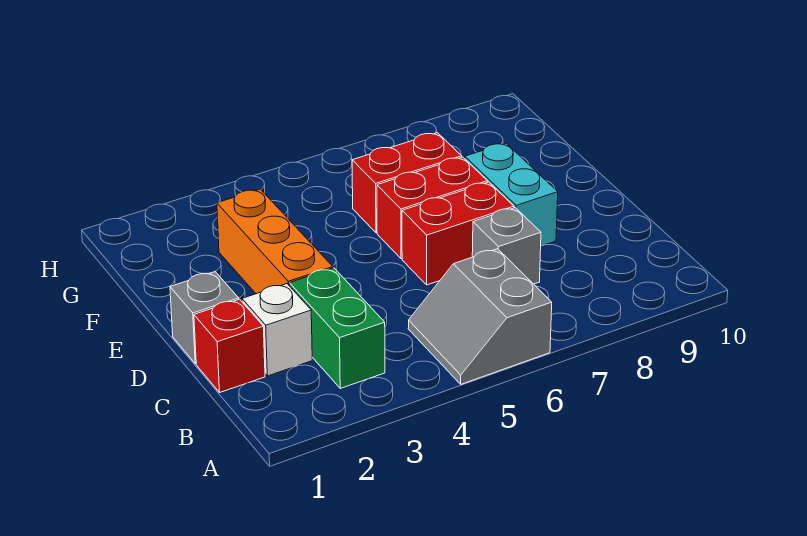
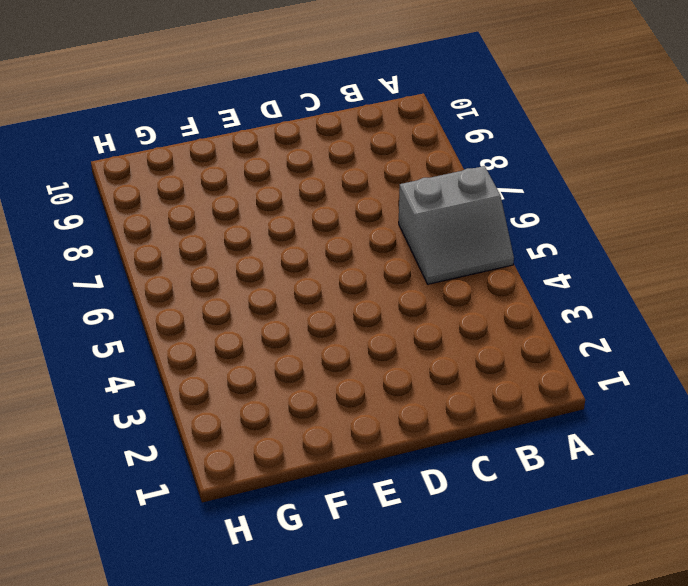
none -> green 1x2 brick [289,268,385,388]
none -> red 1x1 brick [194,299,265,392]

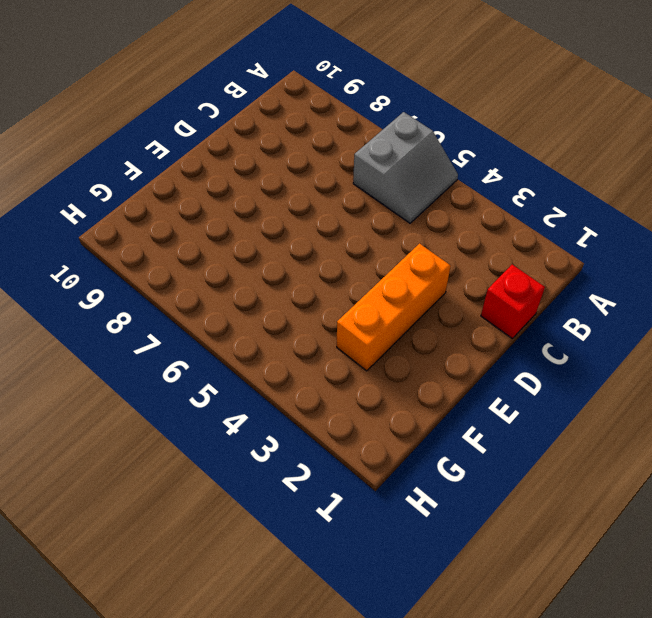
none -> green 1x2 brick [289,268,385,388]
none -> white 1x1 brick [242,284,312,376]

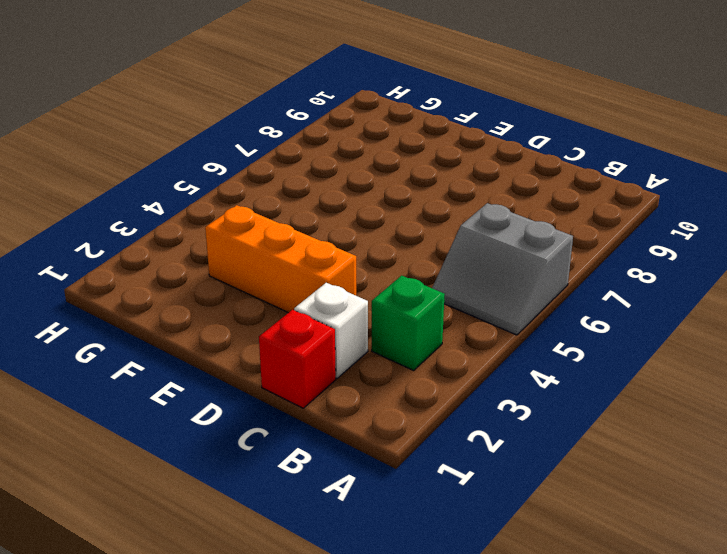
green 1x1 brick [372,276,445,370] -> green 1x2 brick [289,268,385,388]
none -> grey 1x1 brick [472,208,541,284]
none -> grey 1x1 brick [170,272,239,364]

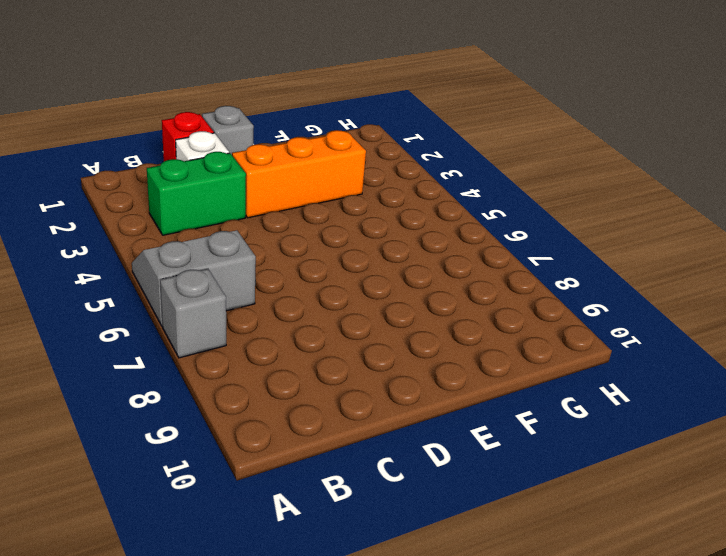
grey 1x1 brick [160,269,226,358] -> grey 1x1 brick moved to [472,208,541,284]
none -> red 1x2 brick [402,182,514,285]
none -> cyan 1x2 brick [465,143,558,246]

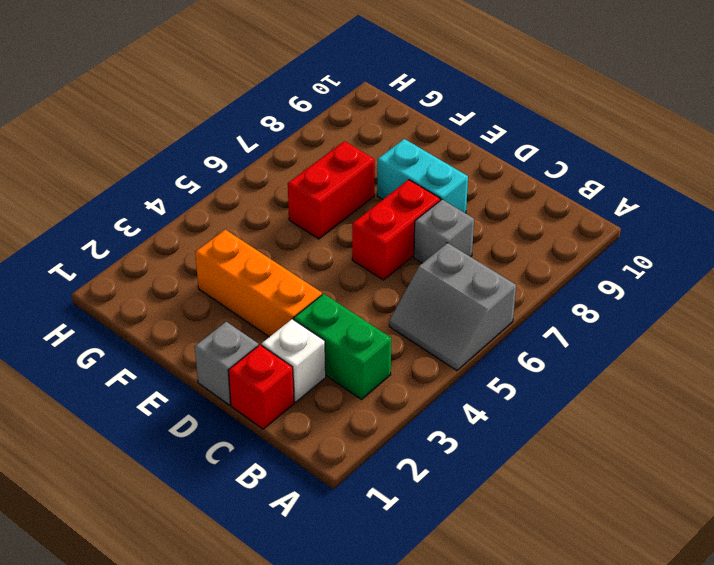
none -> red 1x2 brick [377,157,487,259]

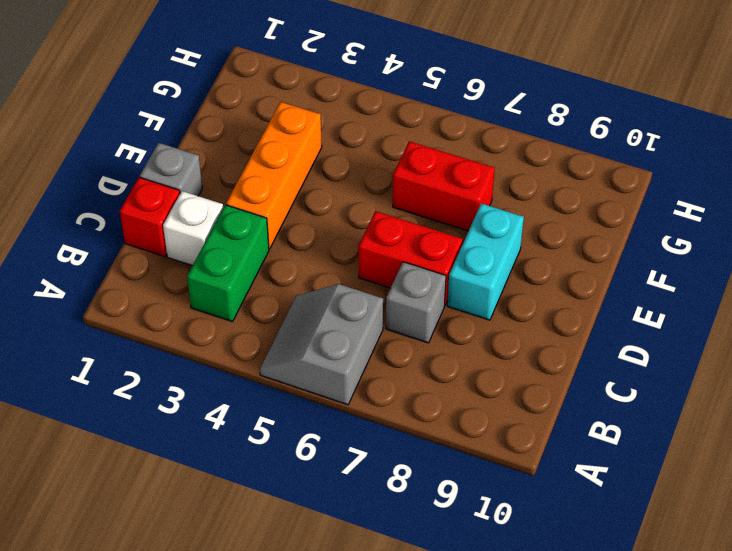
none -> red 1x2 brick [377,157,487,259]

